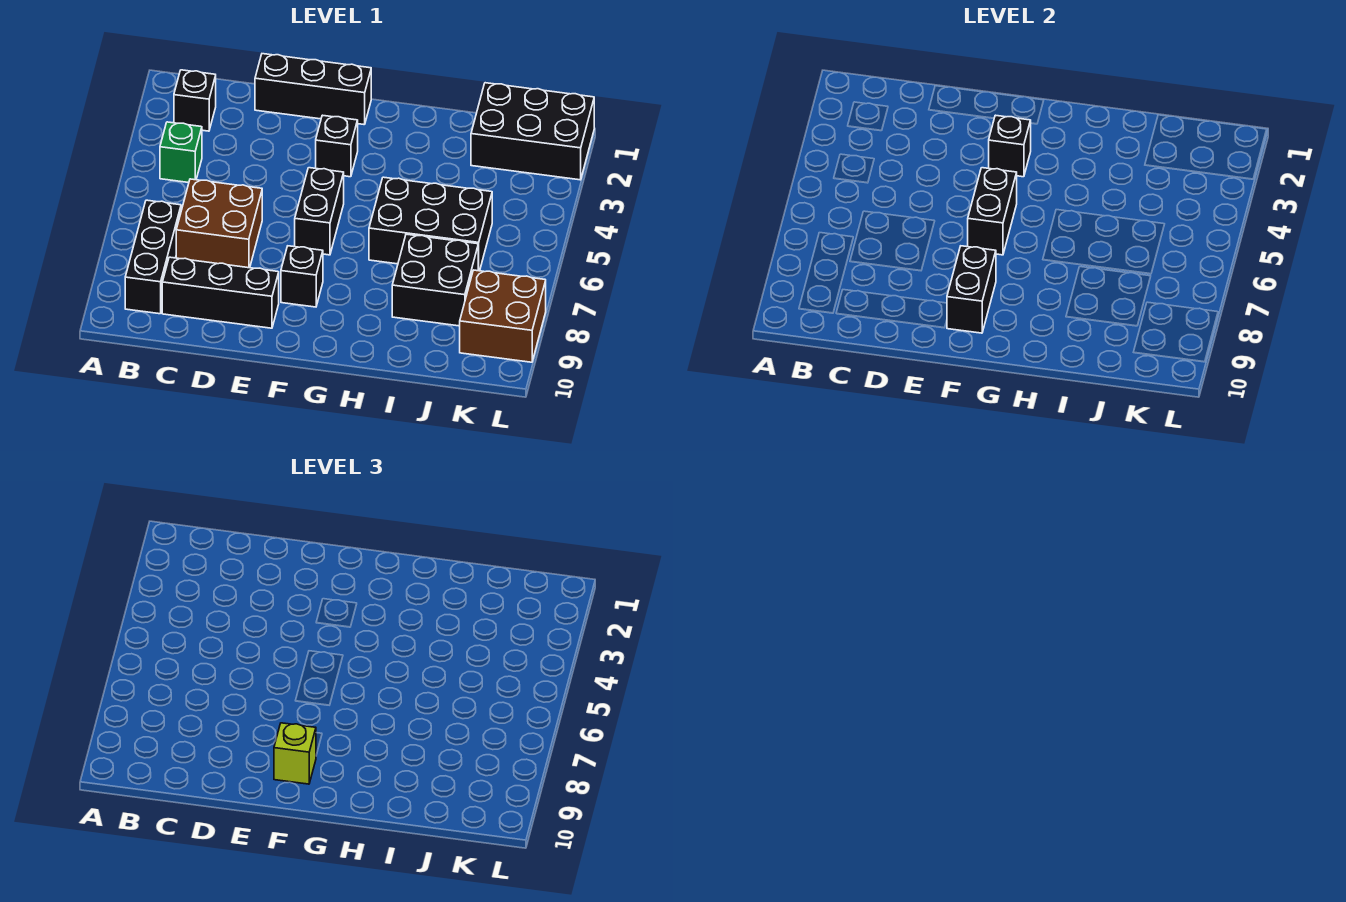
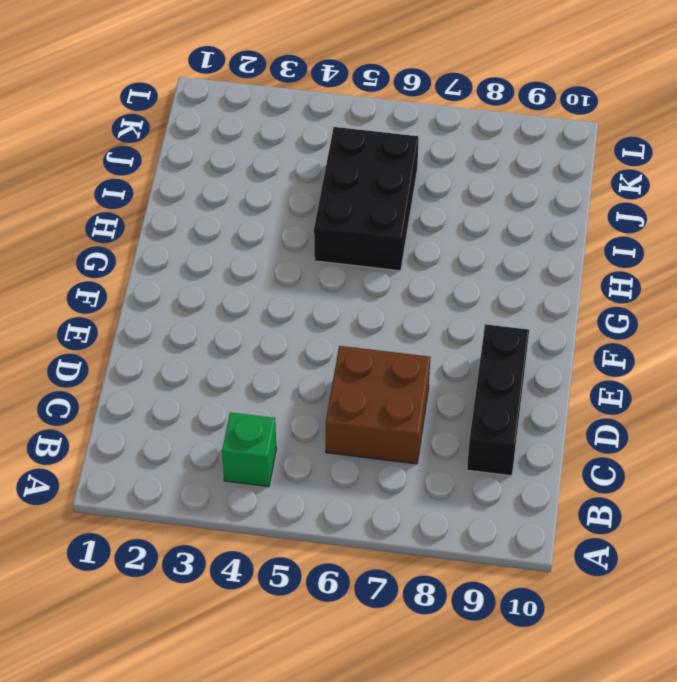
none -> black 1x1 brick [174,70,216,131]
none -> black 1x3 brick [125,200,181,314]
none -> black 1x3 brick [255,54,371,125]

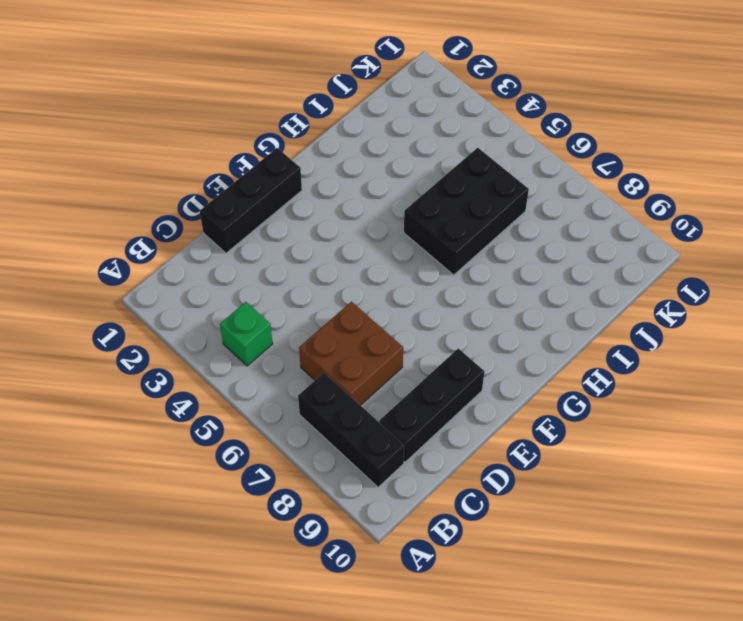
none -> black 1x1 brick [174,70,216,131]
none -> black 1x1 brick [316,115,358,177]
none -> black 1x2 brick [295,168,344,255]

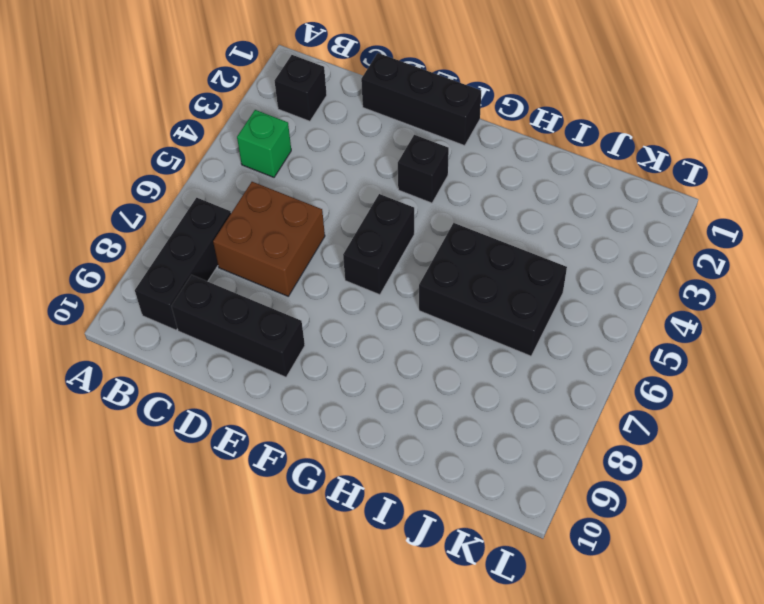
none -> black 1x1 brick [281,246,323,307]
none -> black 2x2 brick [392,234,478,326]
none -> black 2x3 brick [471,83,594,180]

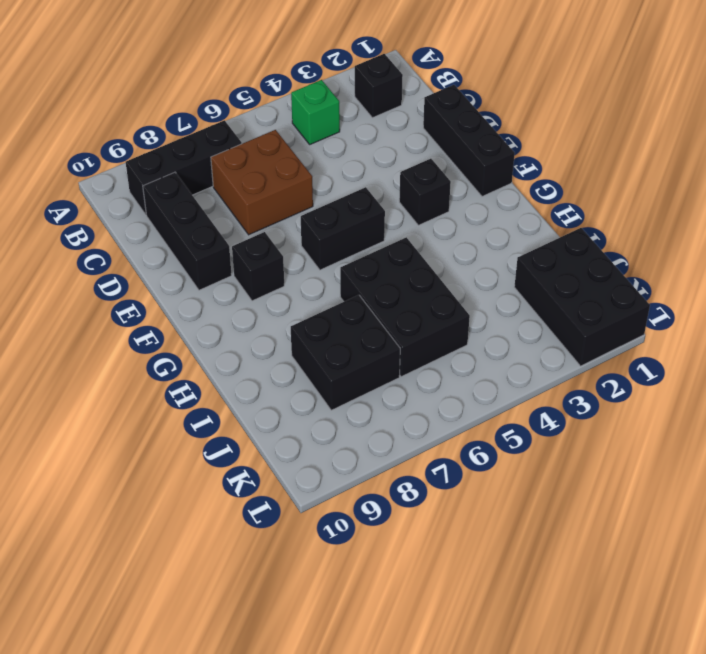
none -> brown 2x2 brick [460,270,546,362]
none -> black 1x1 brick [989,115,1031,177]
none -> black 1x2 brick [968,168,1017,255]

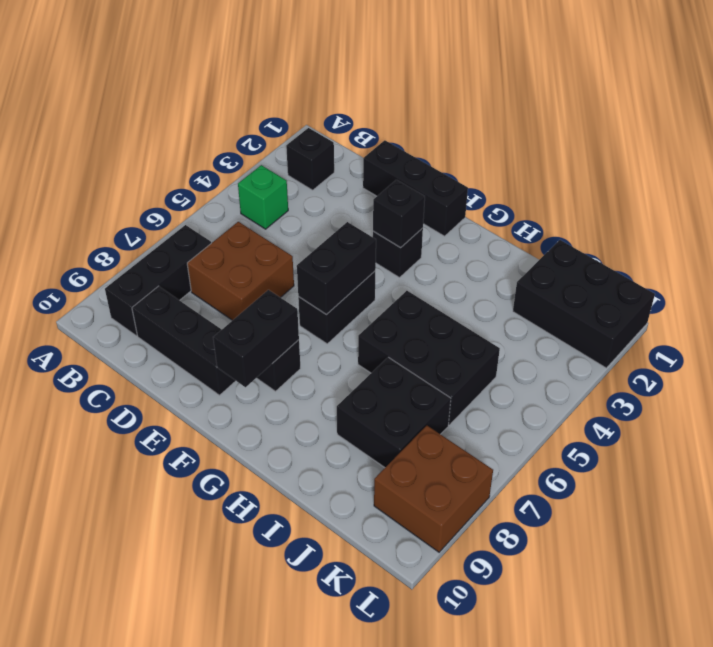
none -> lime 1x1 brick [274,723,316,784]

